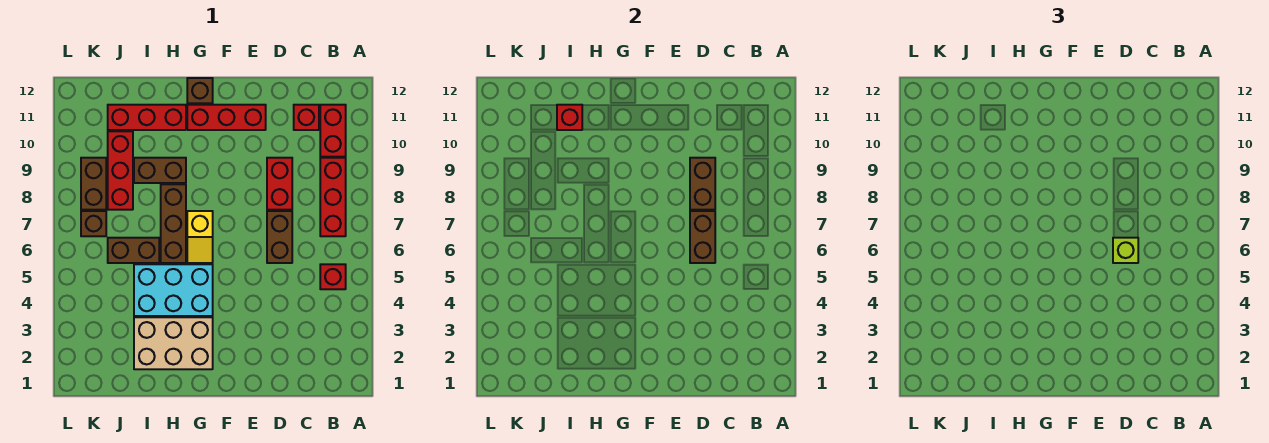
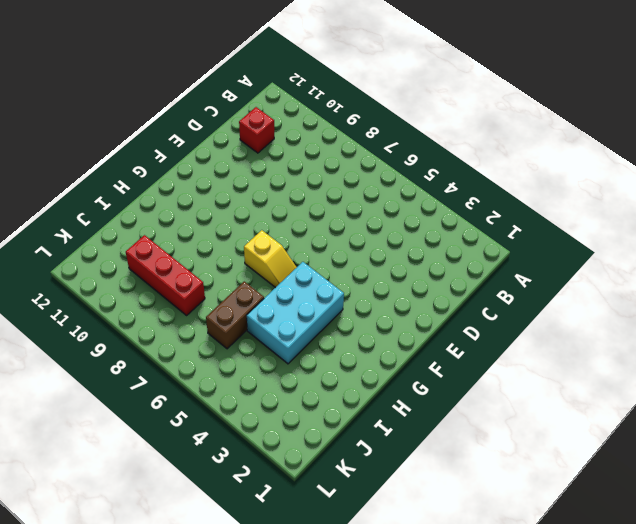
none -> red 1x1 brick [320,264,346,289]
none -> red 1x3 brick [320,158,346,236]
none -> red 1x2 brick [320,105,346,157]

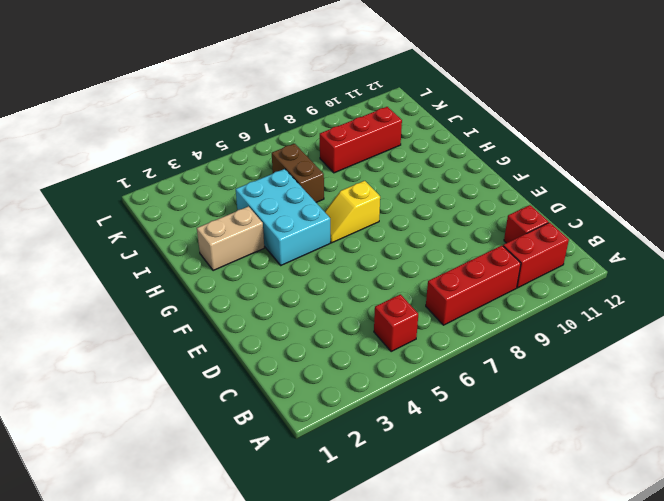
tan 1x2 brick [197,206,264,271] -> tan 2x3 brick [134,317,213,369]
none -> brown 1x2 brick [267,211,292,263]
none -> red 1x2 brick [267,158,292,210]
none -> red 1x3 brick [187,105,266,130]

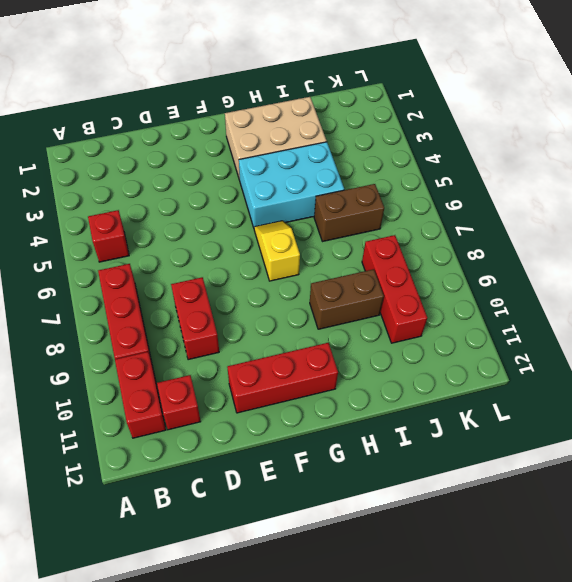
none -> brown 1x2 brick [267,211,292,263]
none -> brown 1x1 brick [187,78,213,103]
none -> brown 1x3 brick [161,184,186,263]

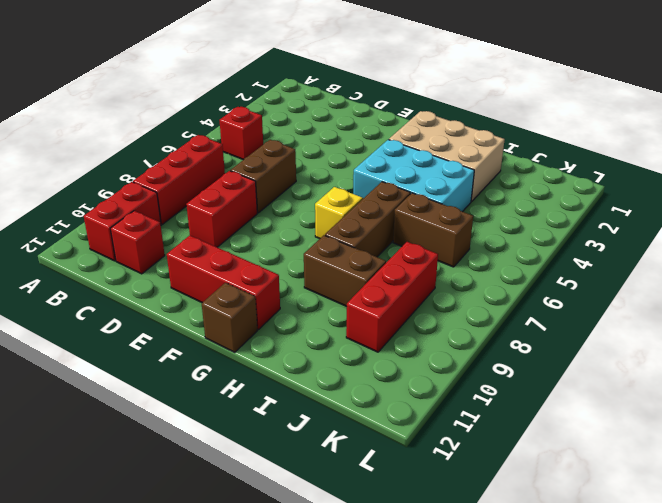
none -> red 1x3 brick [108,105,186,130]
none -> brown 1x1 brick [81,211,106,236]
none -> brown 1x2 brick [81,158,106,210]

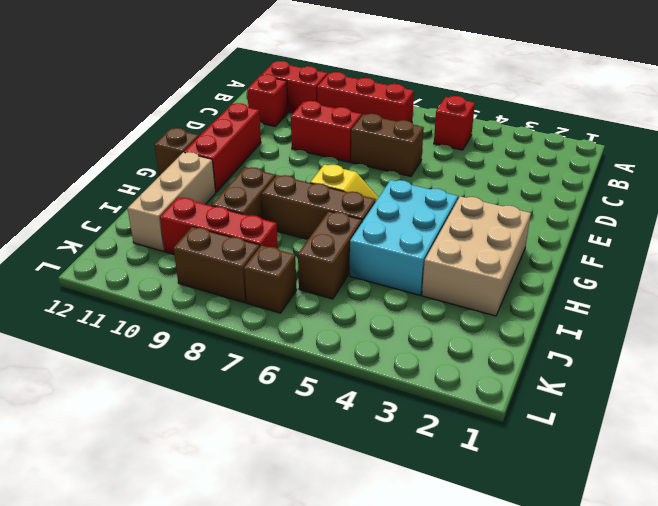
tan 1x3 brick [128,152,216,251] -> red 1x3 brick [108,105,186,130]
none -> brown 1x2 brick [690,211,715,263]
none -> brown 1x2 brick [690,158,715,210]
none -> red 1x1 brick [557,105,582,130]

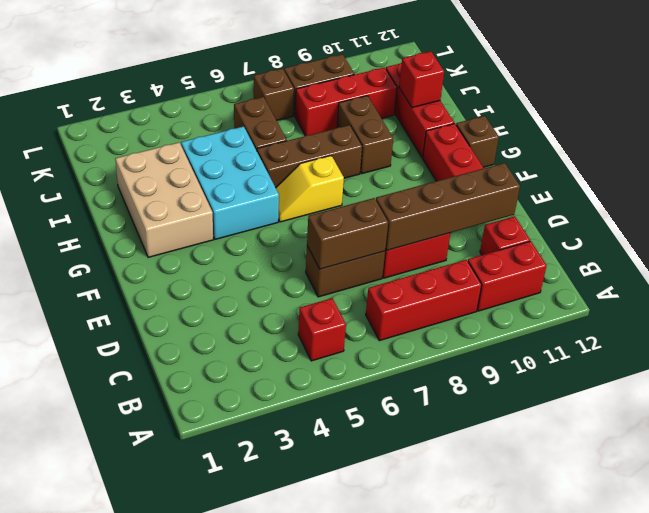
brown 1x4 brick [376,163,520,250] -> brown 1x2 brick [690,158,715,210]
none -> lime 1x1 brick [1113,238,1138,263]

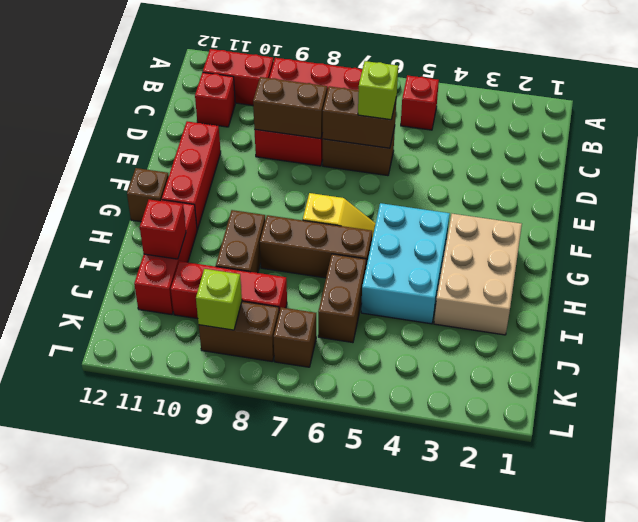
lime 1x1 brick [196,269,242,330] -> none

